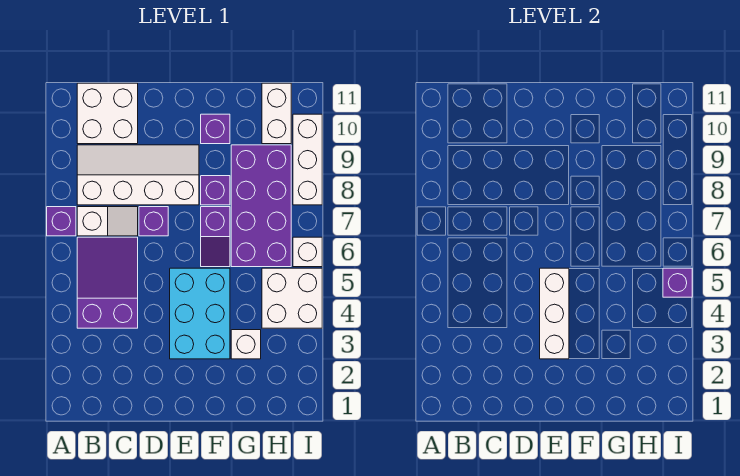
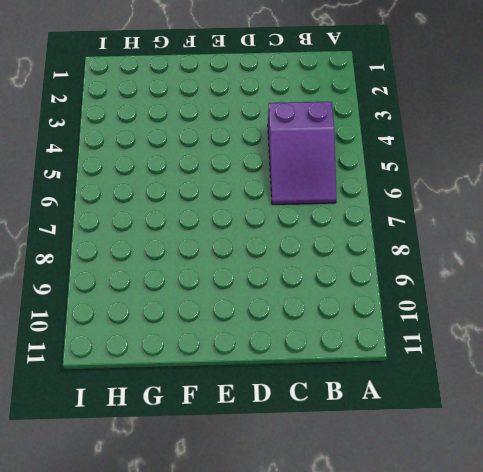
none -> purple 1x1 brick [47,207,76,236]
none -> white 1x2 slope [77,207,138,236]
none -> white 2x4 slope [77,145,199,205]

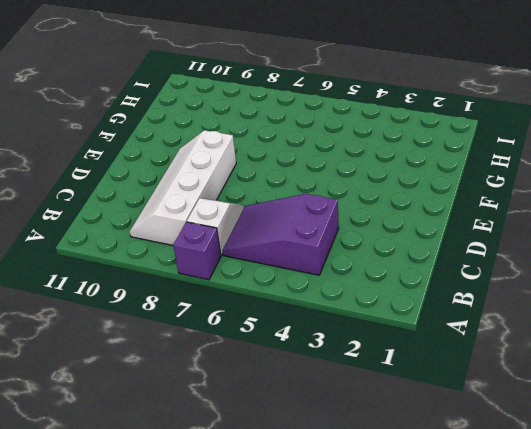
none -> white 2x2 brick [77,83,138,144]
none -> purple 1x1 brick [139,207,168,236]
none -> cyan 2x3 brick [170,268,230,359]

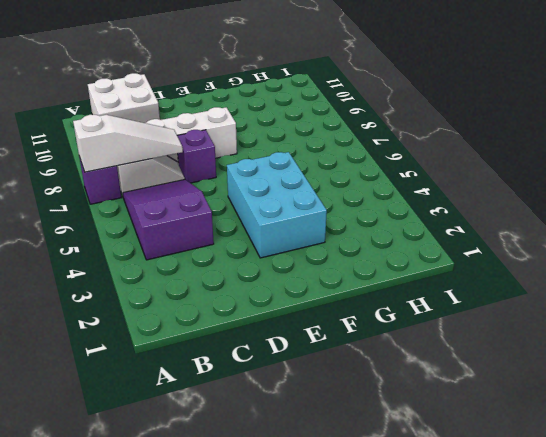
white 1x3 slope [73,115,183,172] -> none
none -> purple 1x2 slope [201,207,230,267]
none -> purple 1x1 brick [201,176,230,205]
none -> purple 1x1 brick [201,114,230,144]

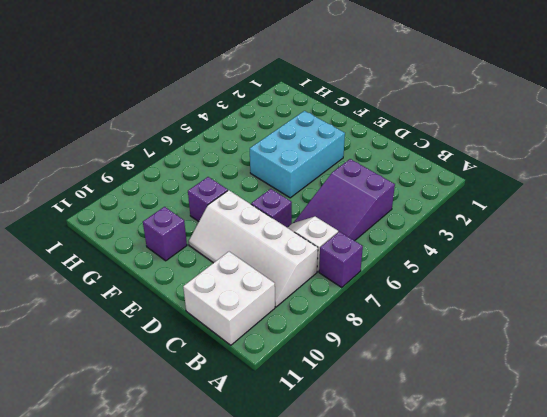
none -> purple 1x2 slope [201,207,230,267]
none -> white 1x1 brick [231,330,261,359]
none -> purple 2x4 brick [231,145,291,267]

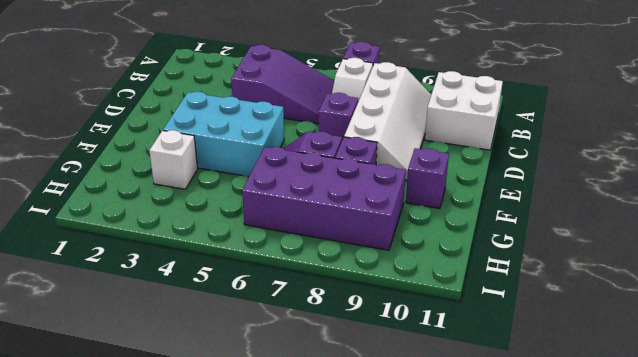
none -> white 2x2 brick [262,268,322,328]
none -> white 1x2 brick [262,83,291,144]
none -> white 1x1 brick [293,237,322,267]

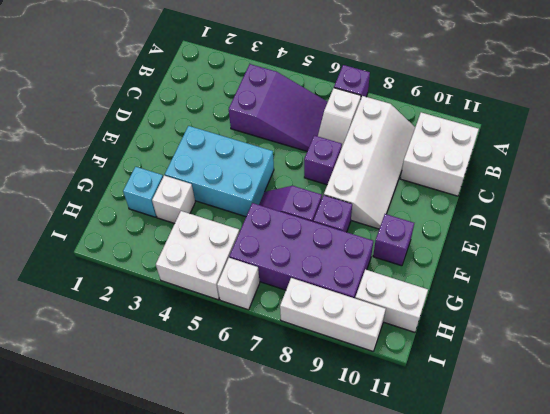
cyan 1x1 brick [123,167,163,217] -> none
none -> white 1x3 brick [540,268,569,359]
none -> purple 1x1 brick [663,268,692,297]

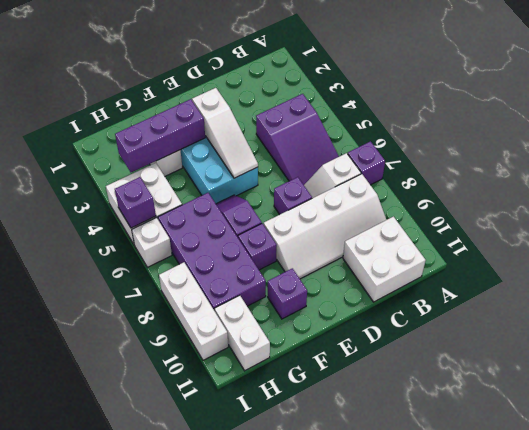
white 1x3 slope [192,88,258,178] -> white 1x3 brick [540,268,569,359]
purple 1x3 brick [115,99,205,173] -> none

